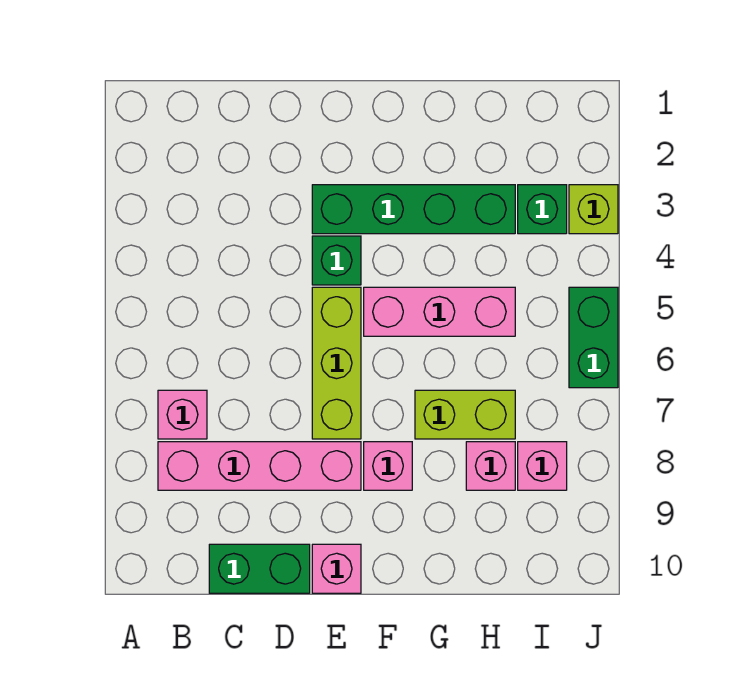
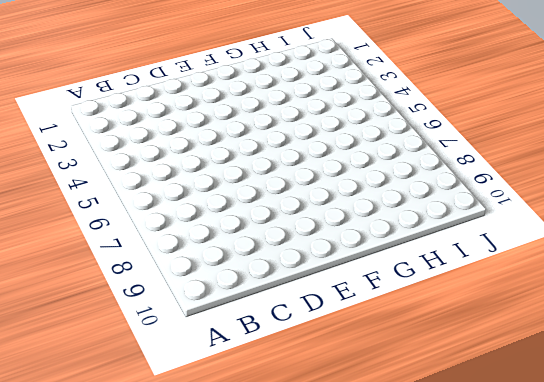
none -> pink 1x1 brick [158,390,207,439]
none -> pink 1x4 brick [158,442,361,490]
none -> green 1x2 brick [209,544,310,593]

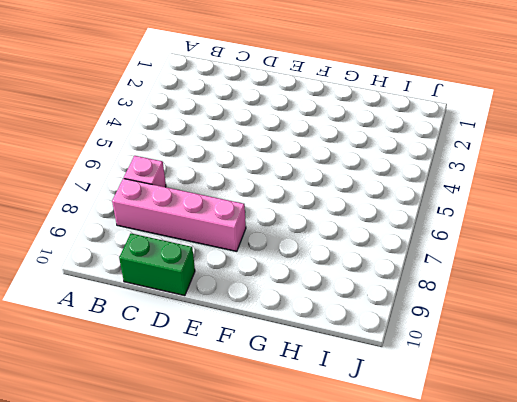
none -> green 1x4 brick [312,185,515,234]
none -> green 1x1 brick [312,236,361,285]
none -> lime 1x3 brick [312,287,361,439]

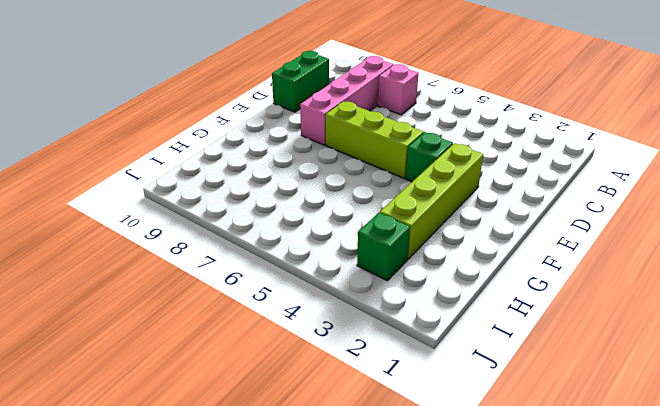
lime 1x4 brick [380,143,483,259] -> green 1x4 brick [312,185,515,234]
none -> pink 1x1 brick [312,544,361,593]
none -> pink 1x3 brick [364,287,515,336]
none -> pink 1x1 brick [364,442,412,490]

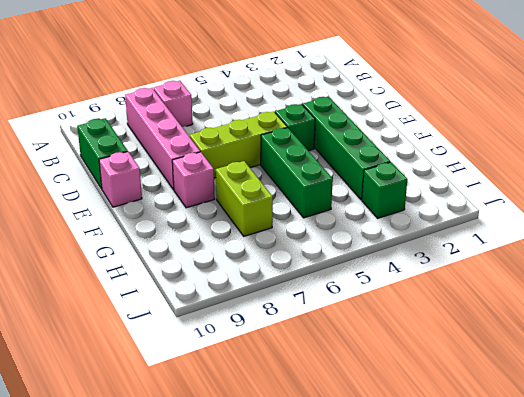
green 1x3 brick [261,128,333,218] -> pink 1x3 brick [364,287,515,336]
none -> pink 1x1 brick [466,442,515,490]
none -> pink 1x1 brick [518,442,567,490]
none -> lime 1x1 brick [569,185,618,234]

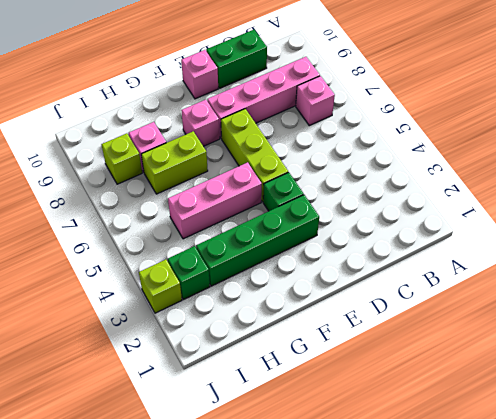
lime 1x1 brick [101,133,142,184] -> pink 1x1 brick [518,442,567,490]
none -> green 1x2 brick [569,287,618,388]

